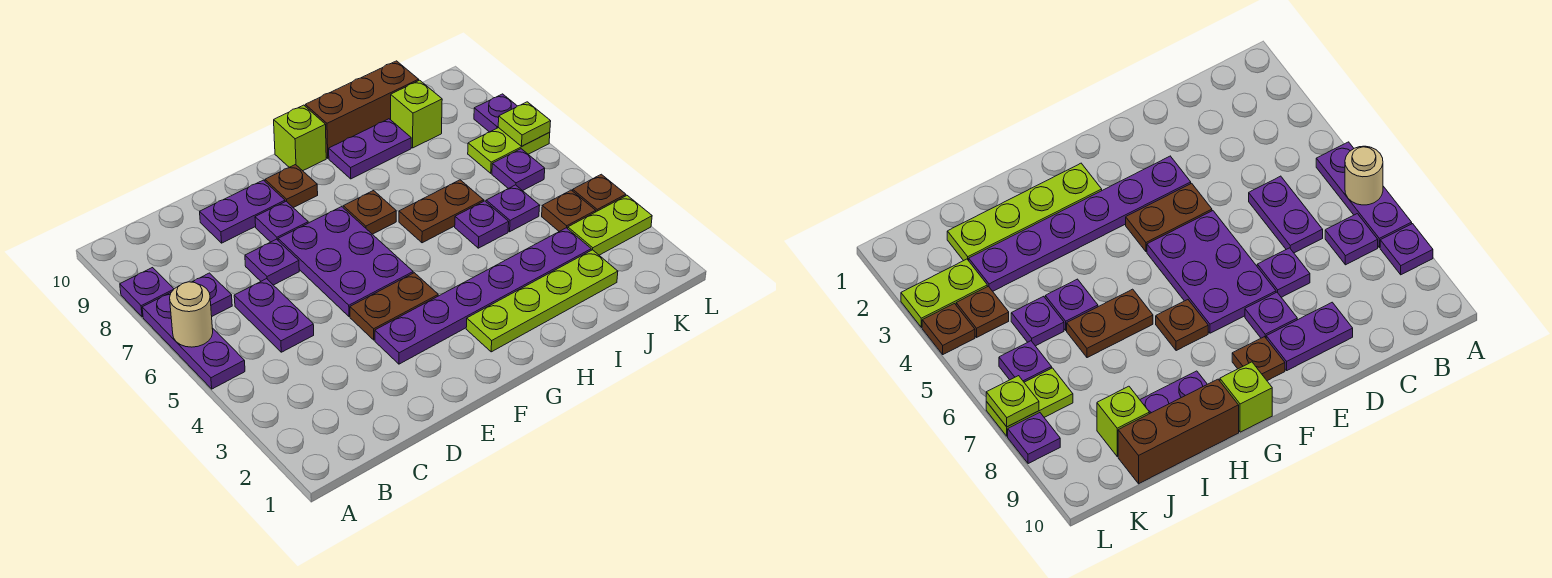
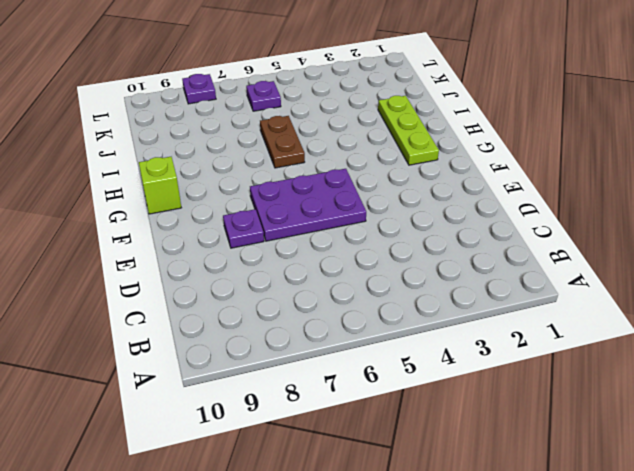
lime 1x3 plate [378,96,439,165] -> lime 1x4 plate [466,250,618,352]
none -> purple 1x3 plate [142,293,245,389]
none -> purple 1x1 plate [120,268,174,317]
none -> purple 1x1 plate [193,273,232,316]

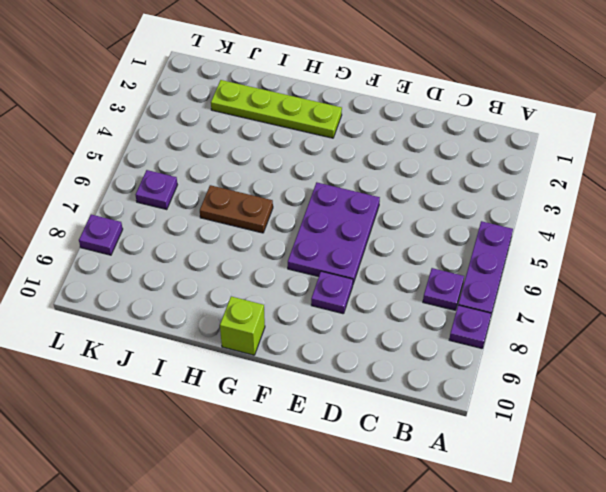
none -> purple 1x2 plate [234,279,314,352]
none -> purple 1x1 plate [245,239,299,285]
none -> purple 1x2 plate [200,180,285,243]

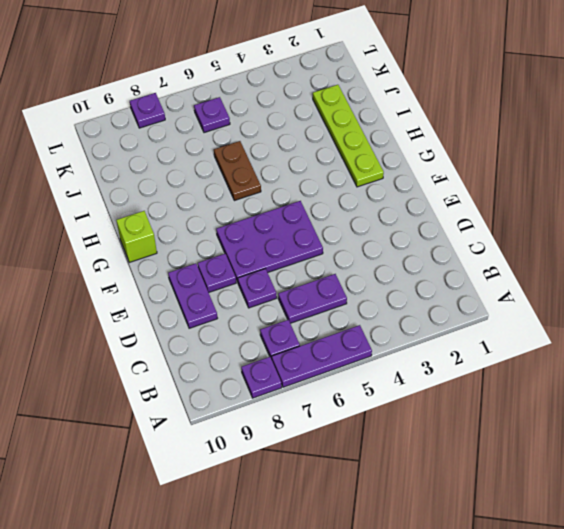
none -> purple 1x6 plate [375,228,591,364]
none -> brown 1x2 plate [350,273,438,340]
none -> brown 1x1 plate [265,165,318,208]

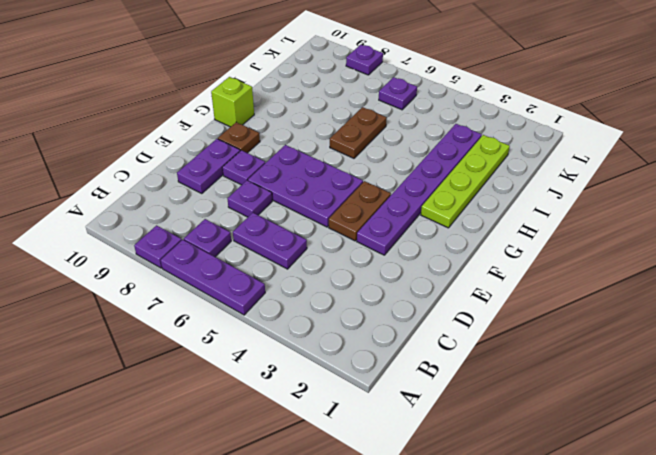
none -> brown 1x1 plate [343,191,396,234]
none -> purple 1x2 plate [329,119,411,179]
none -> brown 1x3 brick [305,61,419,158]

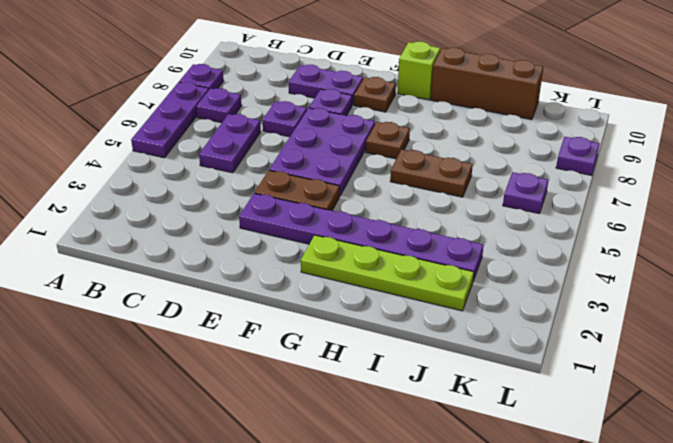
none -> purple 1x2 plate [329,119,411,179]
none -> purple 1x1 plate [455,201,509,248]
none -> purple 1x1 plate [486,185,540,232]

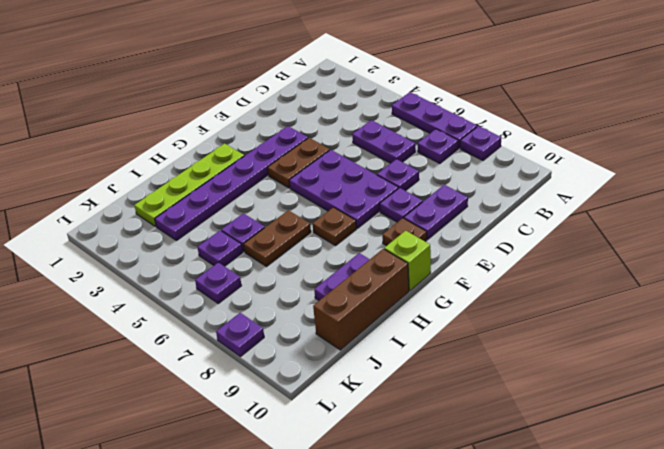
none -> lime 1x1 brick [391,80,442,148]
none -> lime 1x2 plate [568,196,652,255]
none -> brown 1x1 plate [542,190,596,231]

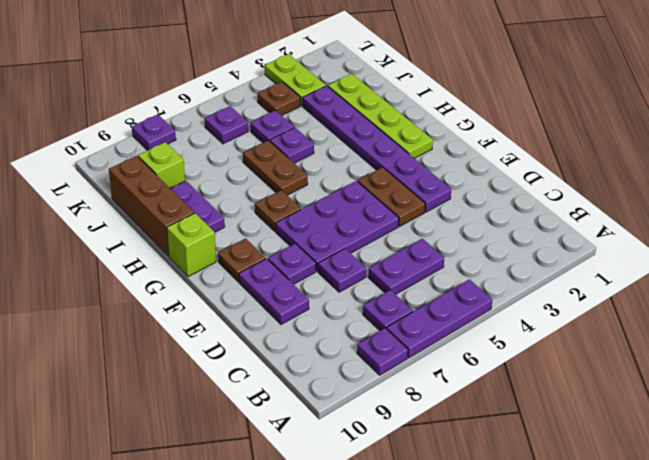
none -> lime 1x2 plate [468,128,550,173]
none -> brown 1x1 plate [573,174,626,212]
none -> tan 1x1 round brick [170,282,213,347]

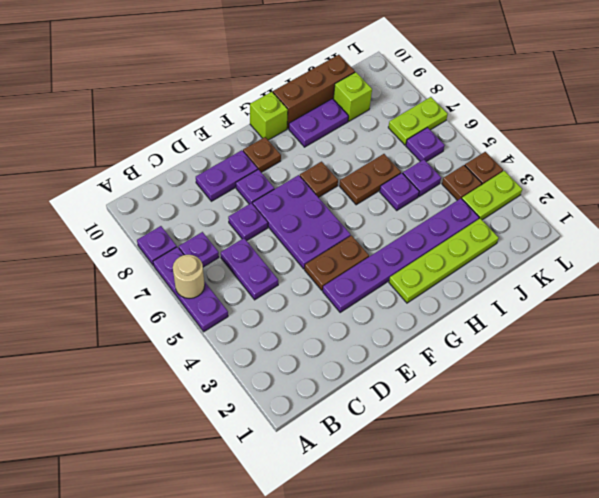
none -> purple 1x1 plate [474,94,517,132]
none -> lime 1x1 plate [498,102,551,146]

